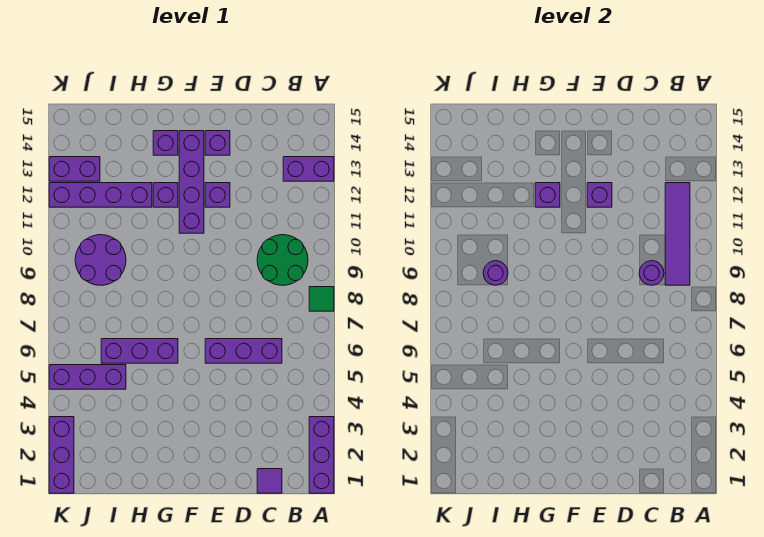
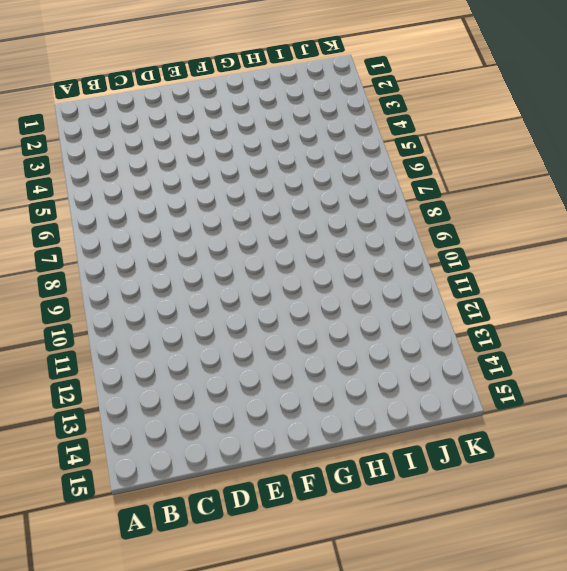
none -> purple 1x3 brick [309,417,334,493]
none -> green 1x1 tile [309,287,334,311]
none -> purple 1x2 brick [283,157,334,181]

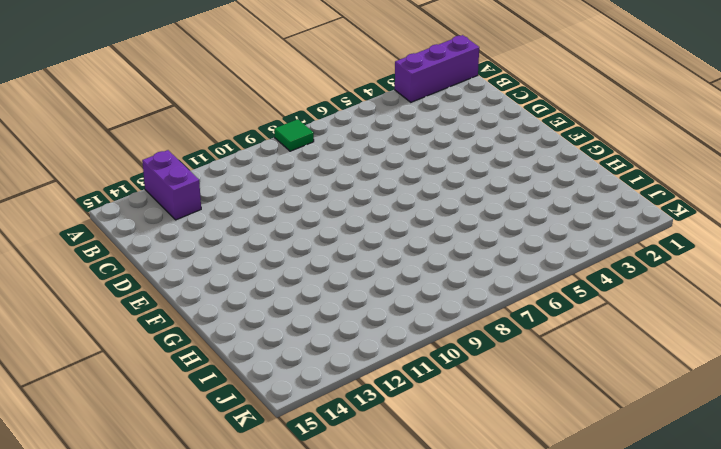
none -> green 2x2 round brick [257,235,308,285]
none -> purple 1x1 tile [257,469,282,493]
none -> purple 1x3 brick [205,339,282,363]

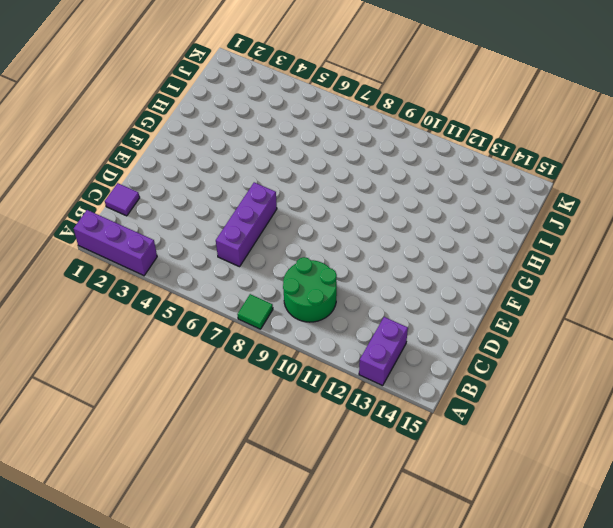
none -> purple 1x1 brick [205,183,230,207]
none -> purple 1x1 brick [205,131,230,155]
none -> purple 1x4 brick [179,131,204,233]

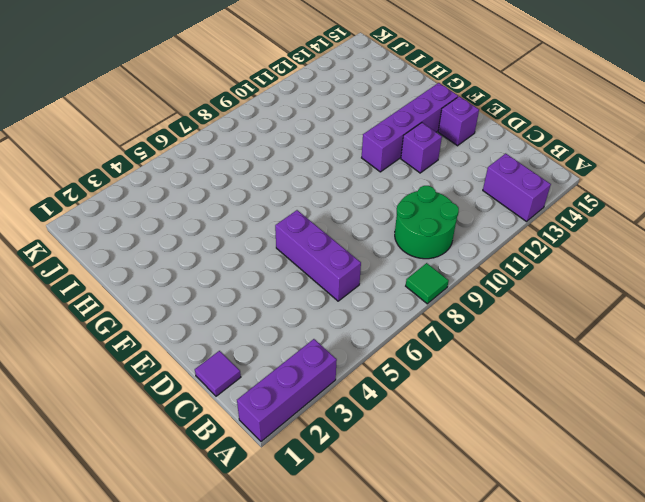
none -> purple 1x3 brick [101,339,178,363]
none -> purple 1x1 brick [153,183,178,207]
none -> purple 1x1 brick [153,131,178,155]

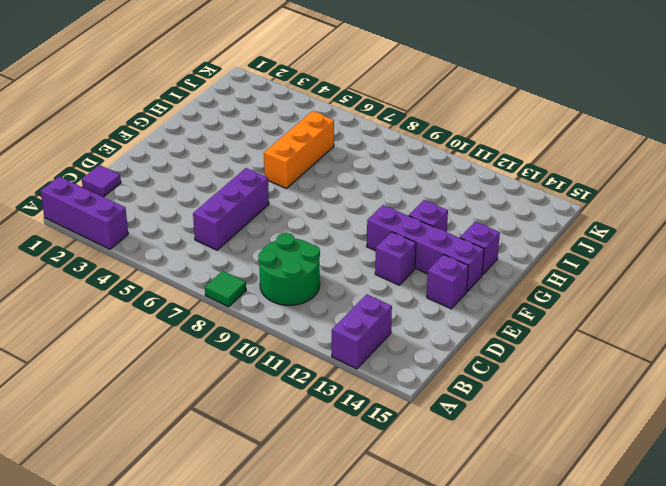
orange 1x3 brick [264,111,334,189] -> purple 1x3 brick [101,339,178,363]
none -> purple 1x4 brick [49,183,152,207]
none -> purple 1x3 brick [49,365,126,389]
none -> purple 2x2 round brick [75,235,126,285]

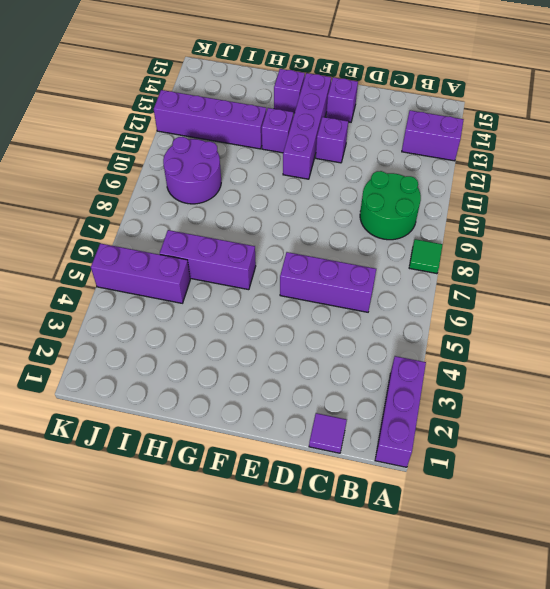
none -> purple 1x2 brick [49,157,100,181]
none -> purple 1x3 brick [49,417,74,493]
none -> purple 1x4 tile [665,183,690,285]

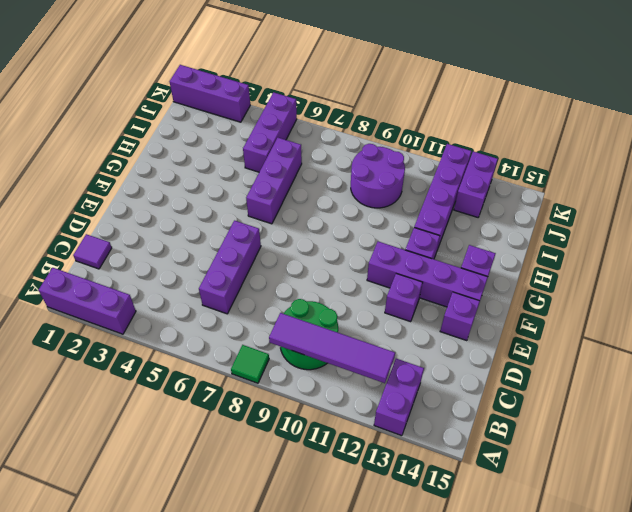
none -> purple 1x1 round brick [639,261,664,285]
none -> purple 1x1 brick [587,183,612,207]
none -> purple 1x1 brick [535,183,560,207]

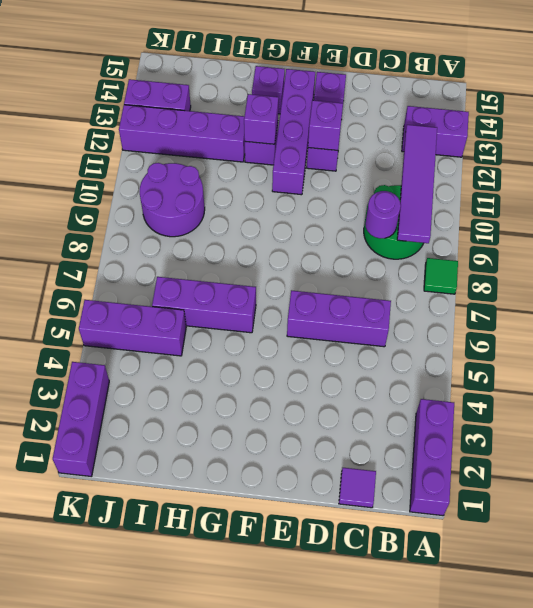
none -> purple 1x1 round brick [483,261,508,285]

